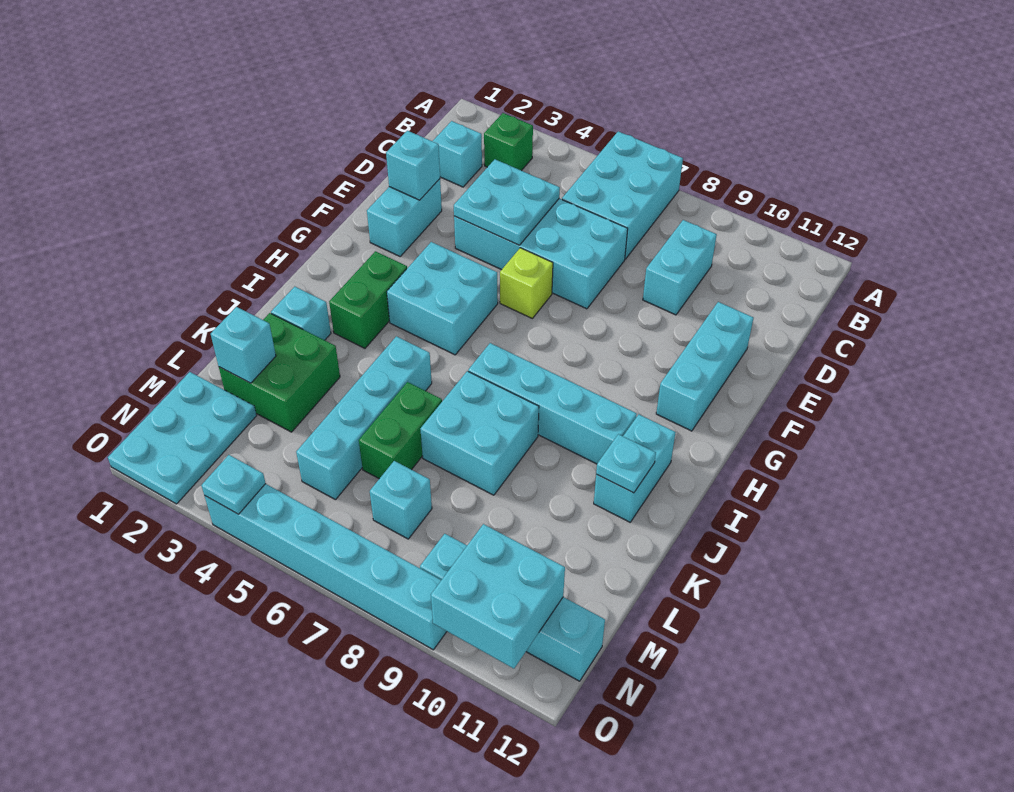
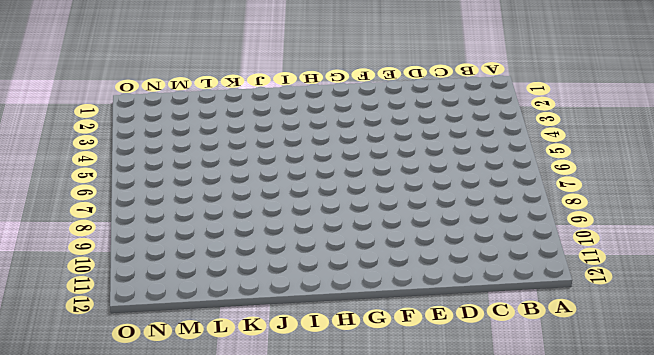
none -> cyan 2x3 brick [562,131,683,259]
none -> green 1x1 brick [484,113,533,171]
none -> cyan 1x1 brick [433,121,482,187]

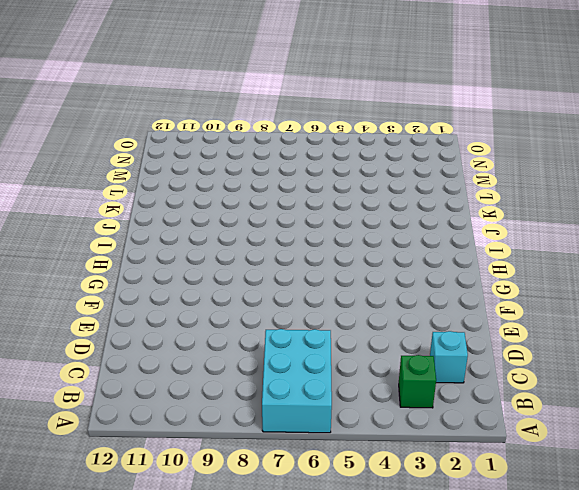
none -> cyan 1x2 brick [643,220,717,315]
none -> cyan 2x4 brick [454,199,628,309]
none -> cyan 1x2 brick [367,179,442,256]

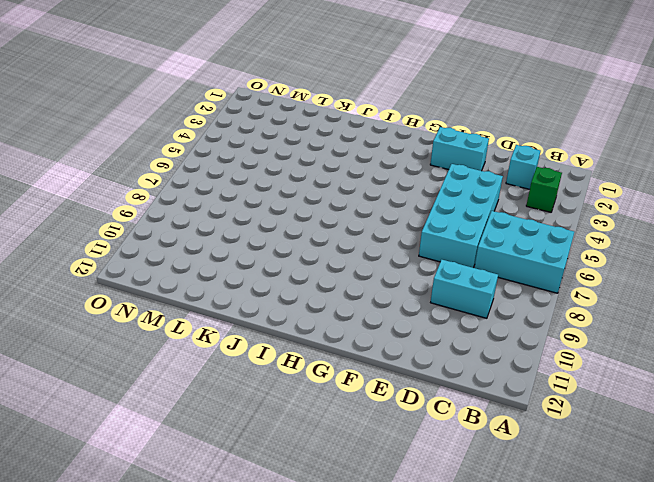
none -> cyan 1x3 brick [656,302,753,431]
none -> lime 1x1 brick [500,248,553,318]
none -> cyan 2x2 brick [387,242,498,355]

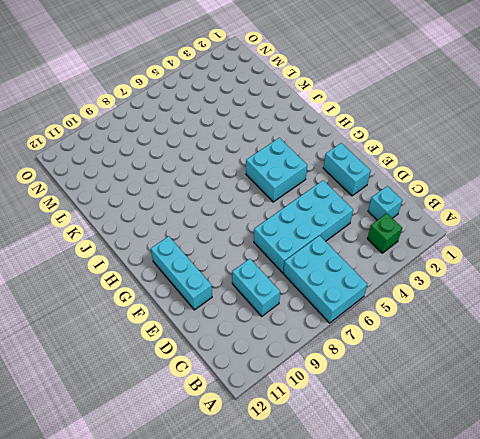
none -> lime 1x1 brick [500,248,553,318]
none -> green 1x2 brick [329,251,407,348]
none -> cyan 1x4 brick [468,343,637,464]

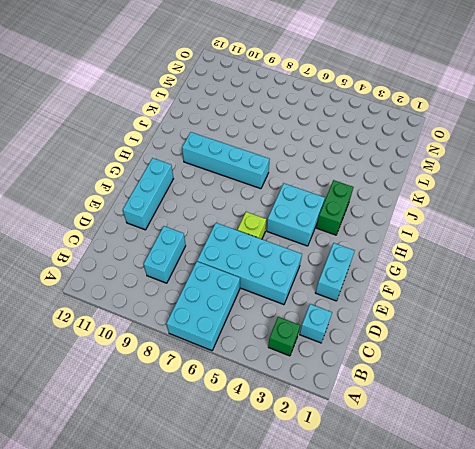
none -> cyan 1x2 brick [594,414,676,522]
none -> cyan 1x1 brick [271,287,331,340]
none -> cyan 1x4 brick [296,336,432,500]

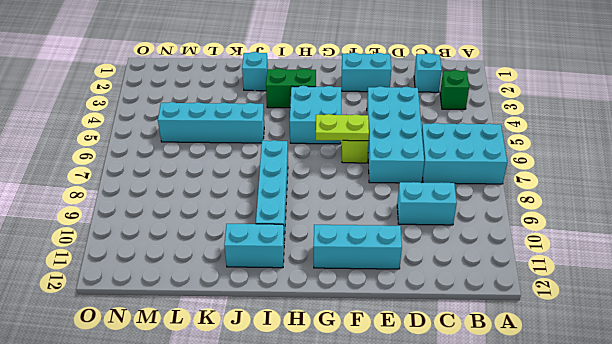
lime 1x2 plate [316,114,369,141] -> none
none -> cyan 2x2 brick [420,371,539,495]
none -> green 2x2 brick [219,313,340,432]
none -> green 1x2 brick [359,382,442,479]

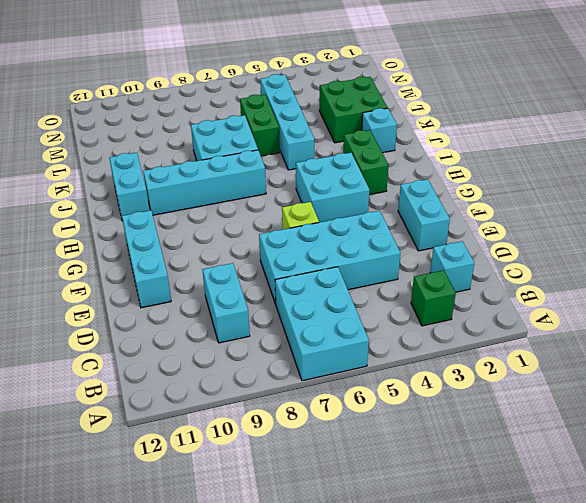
none -> cyan 2x3 plate [108,372,257,504]
none -> cyan 1x1 brick [370,461,432,539]
none -> cyan 1x4 brick [420,534,605,681]

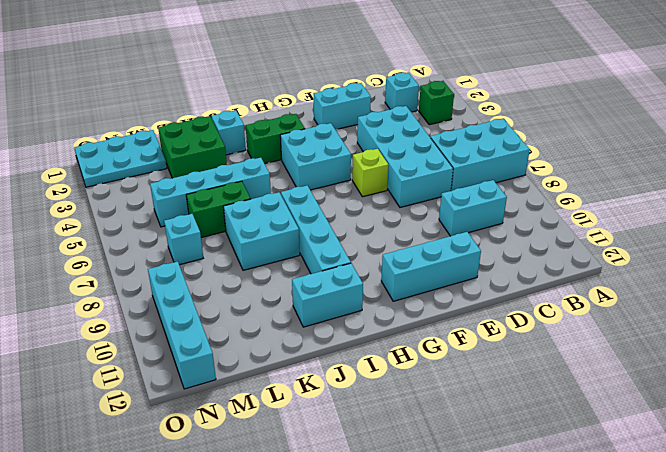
none -> cyan 1x6 brick [205,484,447,650]
none -> cyan 2x2 plate [454,159,560,245]
none -> cyan 1x1 brick [386,131,440,200]

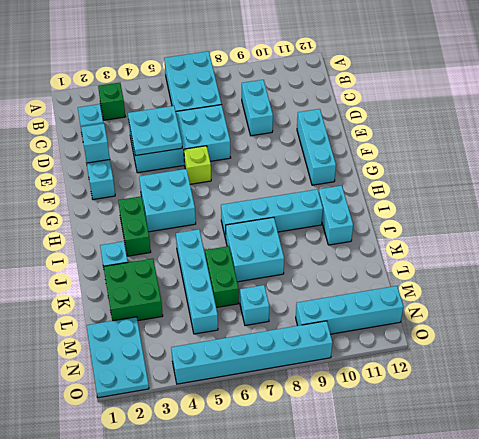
none -> cyan 1x1 plate [596,434,656,493]
none -> cyan 1x1 brick [211,307,276,383]
none -> cyan 2x2 brick [431,524,565,669]

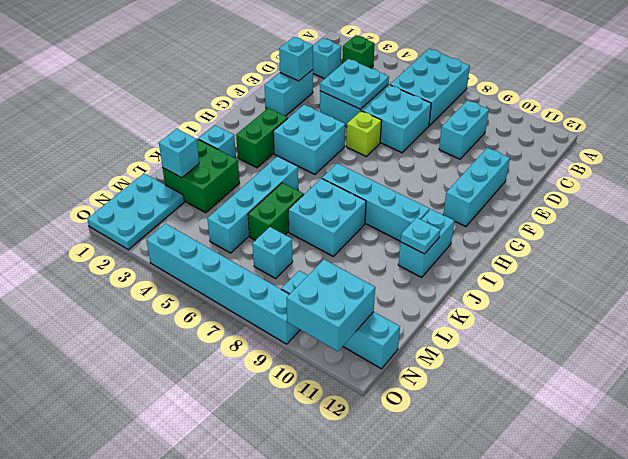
none -> cyan 1x1 plate [201,455,266,514]

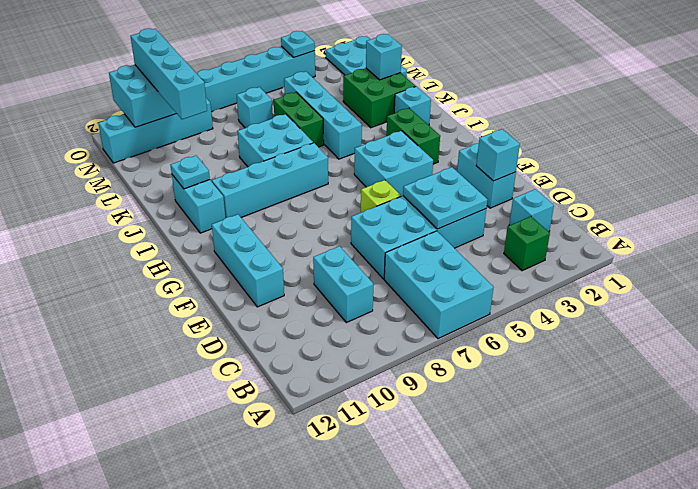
cyan 1x4 brick [131,28,207,119] -> none

